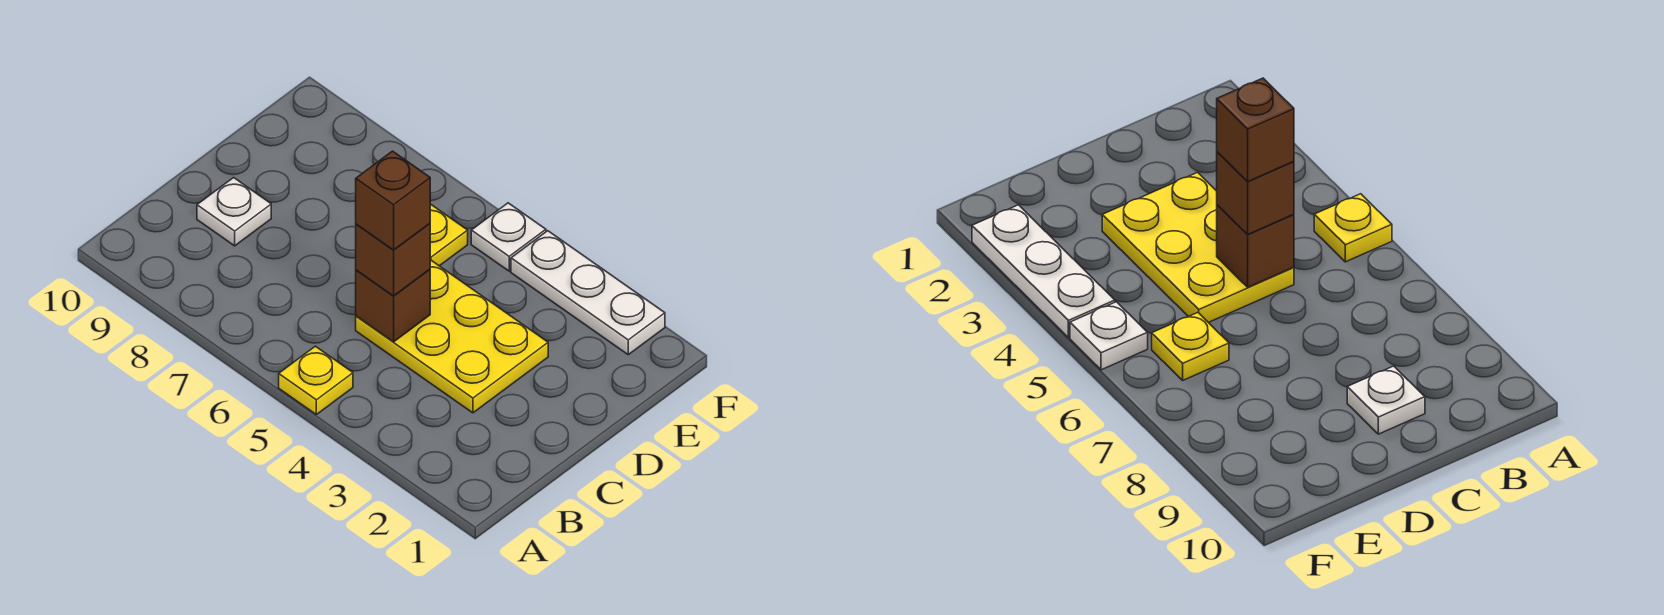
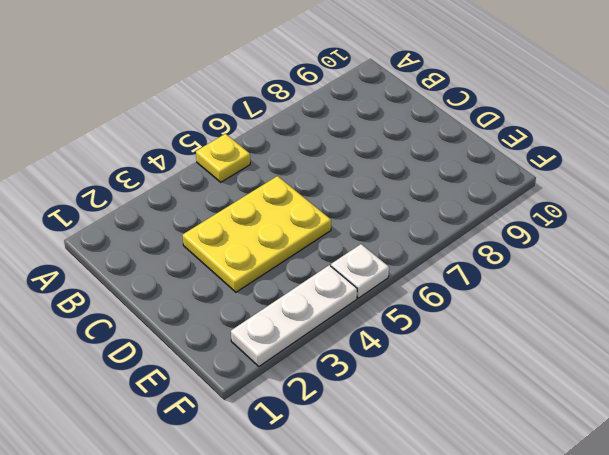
none -> white 1x1 plate [197,178,271,246]
none -> yellow 1x1 plate [430,204,468,266]

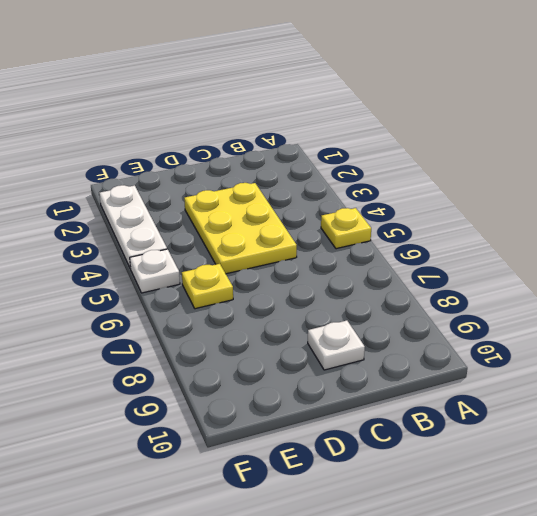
none -> brown 1x1 brick [356,269,430,342]
none -> brown 1x1 brick [356,224,430,296]

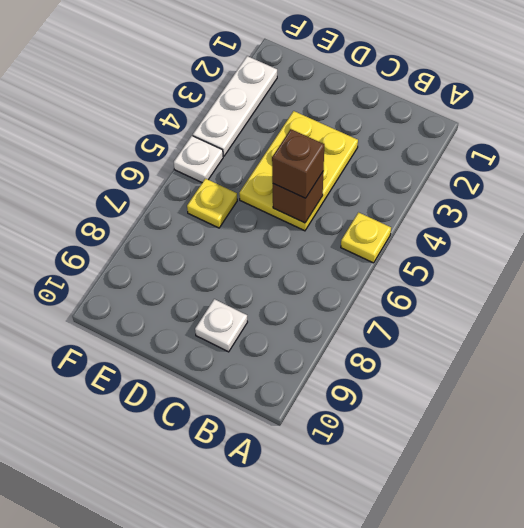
none -> brown 1x1 brick [356,151,430,250]

